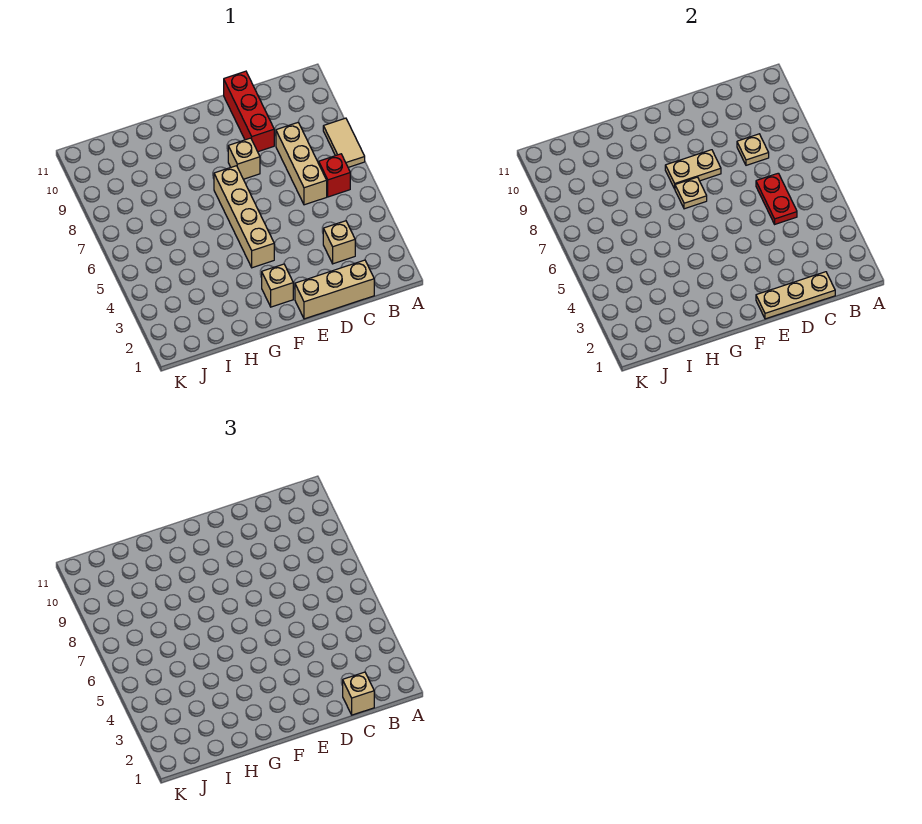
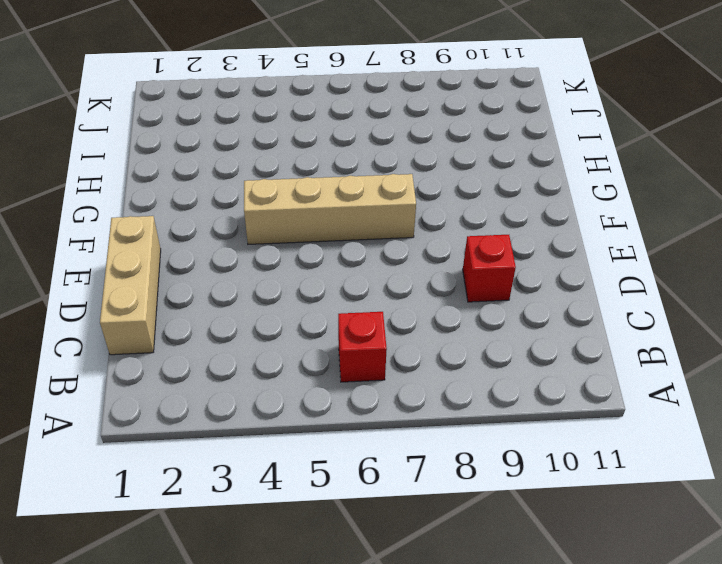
red 1x1 brick [463,235,516,302] -> red 1x3 brick [224,71,274,152]
none -> tan 1x2 tile [323,118,365,167]
none -> tan 1x1 brick [323,221,355,264]
none -> tan 1x3 brick [276,122,327,205]

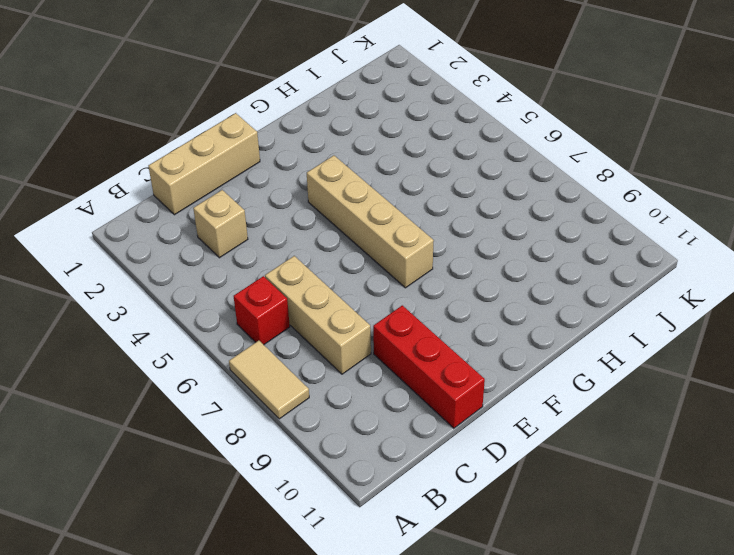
none -> tan 1x1 brick [228,138,260,179]
none -> tan 1x1 brick [262,264,293,307]
none -> tan 1x3 plate [756,272,835,319]

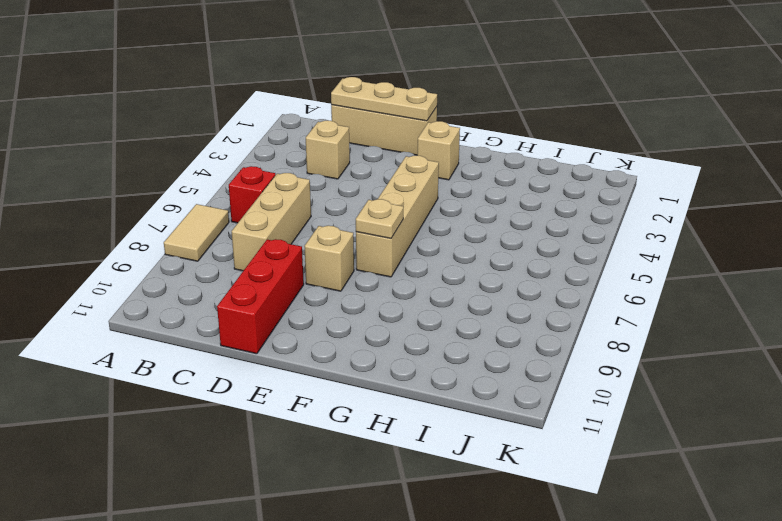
none -> red 1x2 plate [756,173,797,224]
none -> tan 1x1 plate [737,134,769,165]
none -> tan 1x2 plate [665,150,721,189]

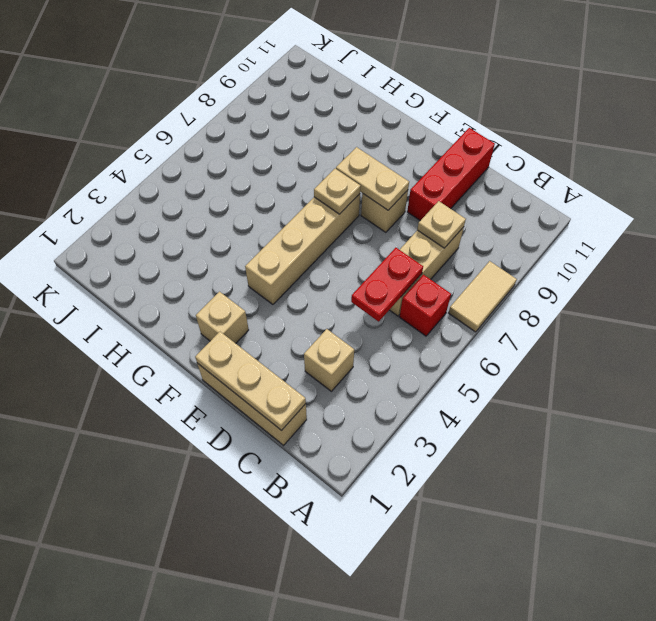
none -> tan 1x1 brick [343,672,374,715]

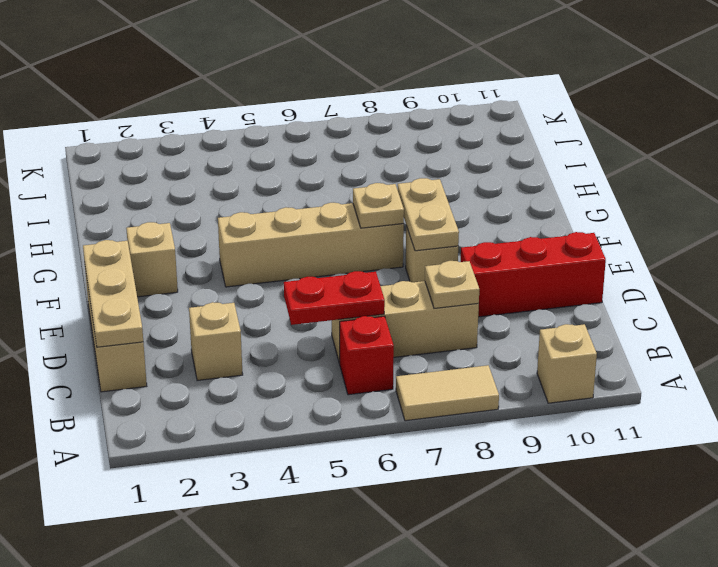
tan 1x1 brick [537,324,597,403] -> tan 1x1 brick moved to [343,672,374,715]

